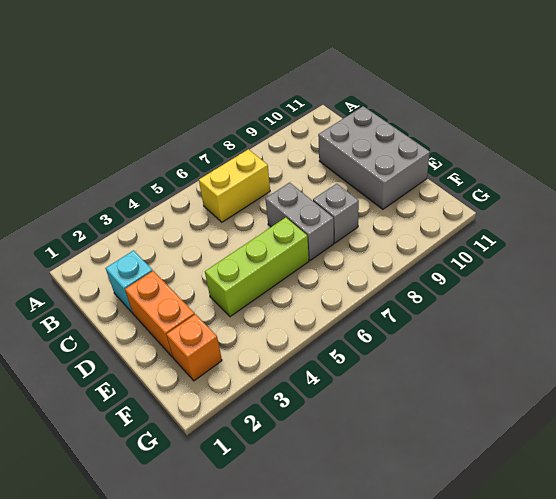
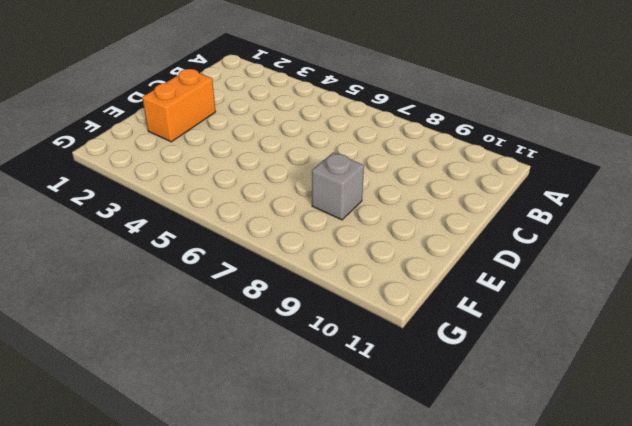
none -> yellow 1x2 brick [199,149,270,222]
none -> cyan 1x1 brick [106,251,153,313]

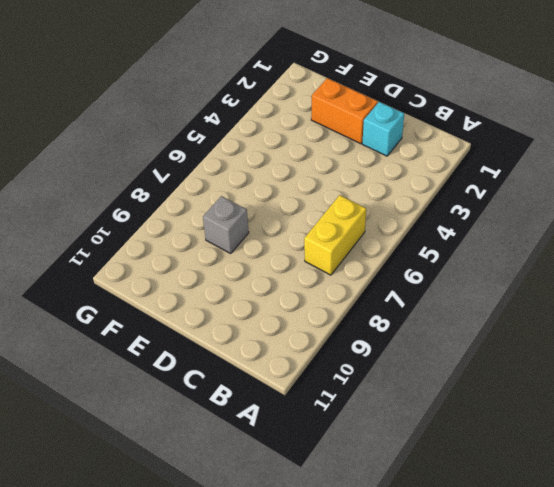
none -> grey 2x3 brick [318,106,430,209]
none -> grey 1x2 brick [265,183,334,260]

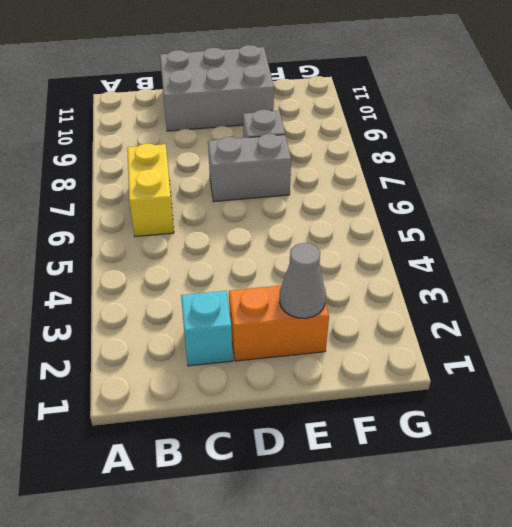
grey 1x1 cone [280,243,326,318] -> none
none -> lime 1x3 brick [205,217,309,317]
none -> orange 1x1 brick [166,314,222,381]

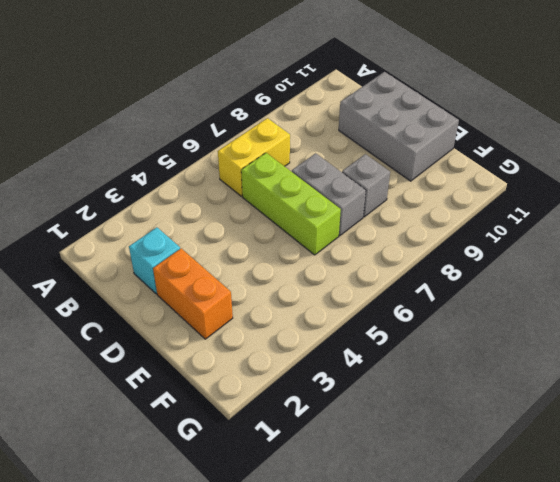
lime 1x3 brick [241,153,341,255] -> lime 1x3 brick turned to [205,217,309,317]
none -> orange 1x1 brick [166,314,222,381]

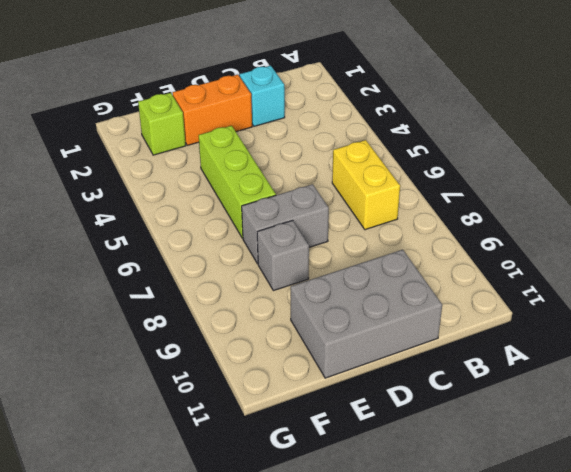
lime 1x1 brick [138,93,186,155] -> orange 1x1 brick [166,314,222,381]

